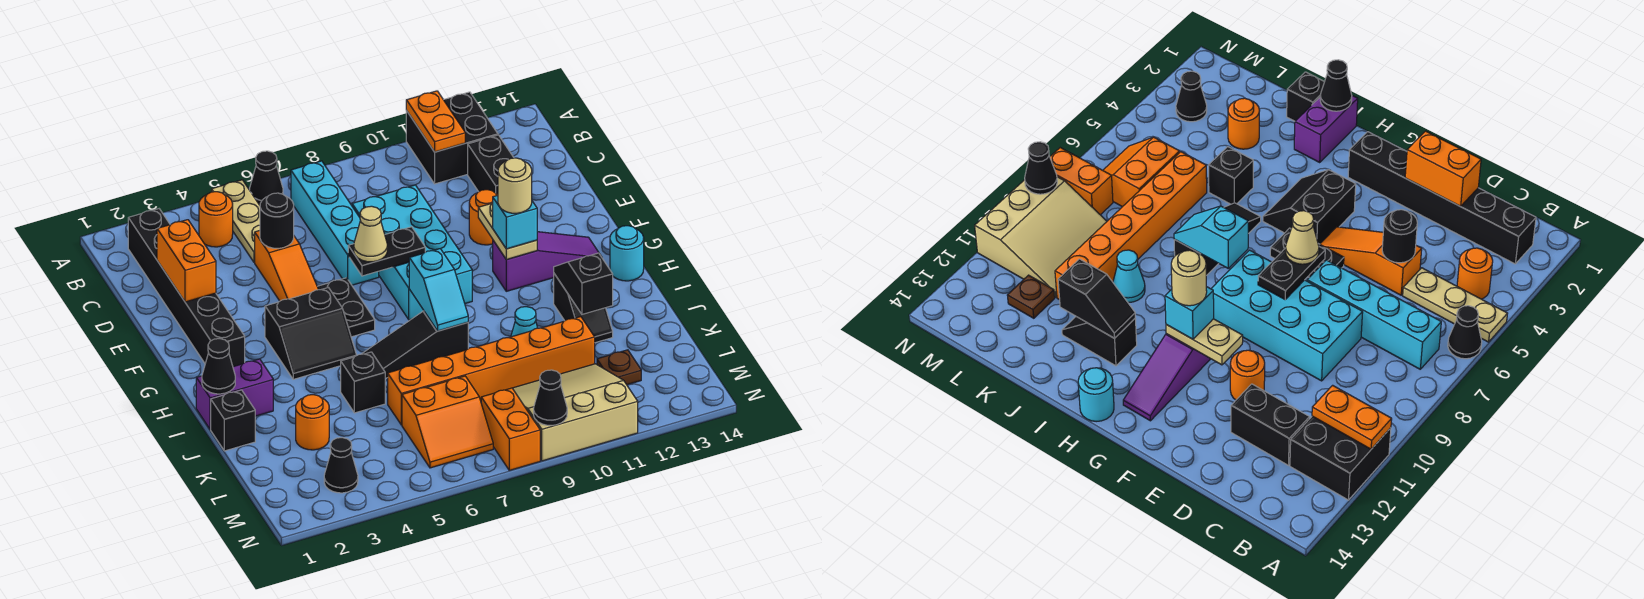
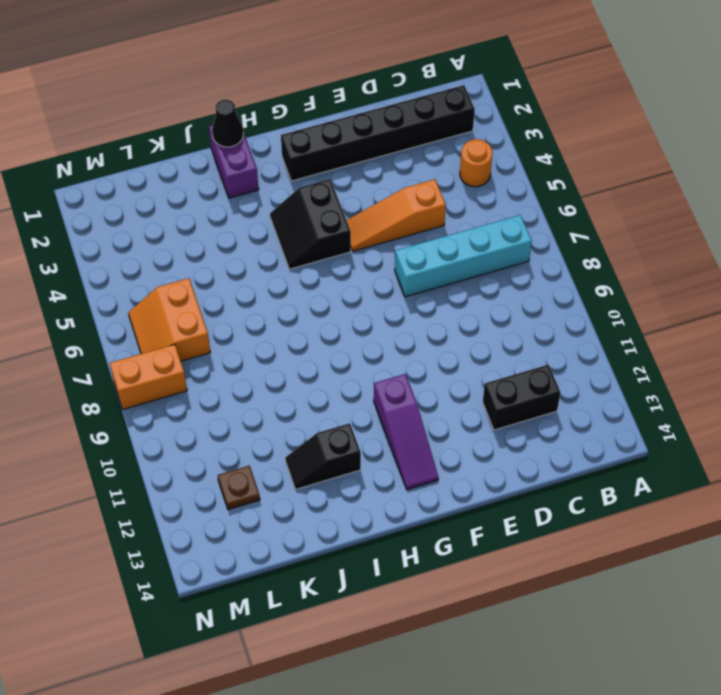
none -> tan 1x3 plate [212,180,260,262]
none -> black 1x1 cone [250,151,283,205]
none -> black 2x2 brick [406,92,498,184]
none -> cyan 2x4 brick [352,185,472,320]

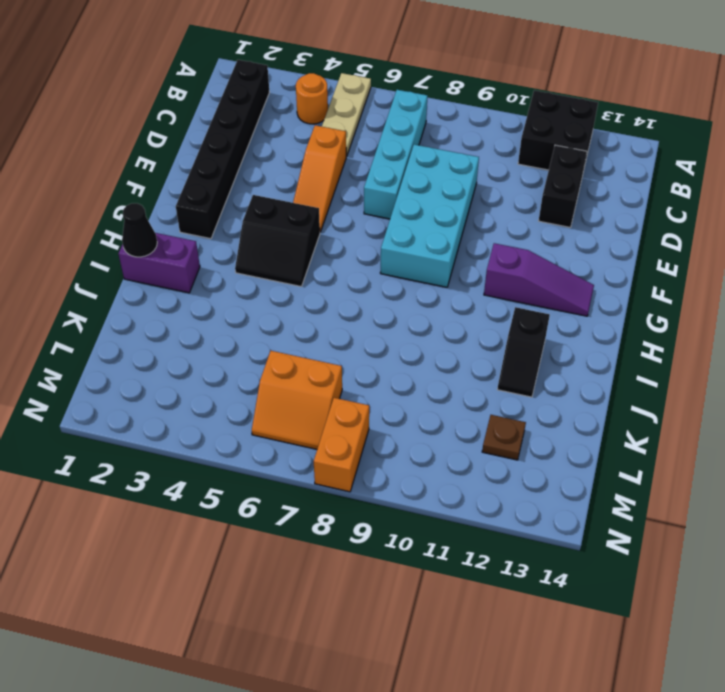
none -> black 1x1 cone [250,151,283,205]
none -> orange 1x1 round brick [469,190,498,245]
none -> black 1x2 plate [317,278,375,337]
none -> cyan 1x1 round brick [610,226,644,281]

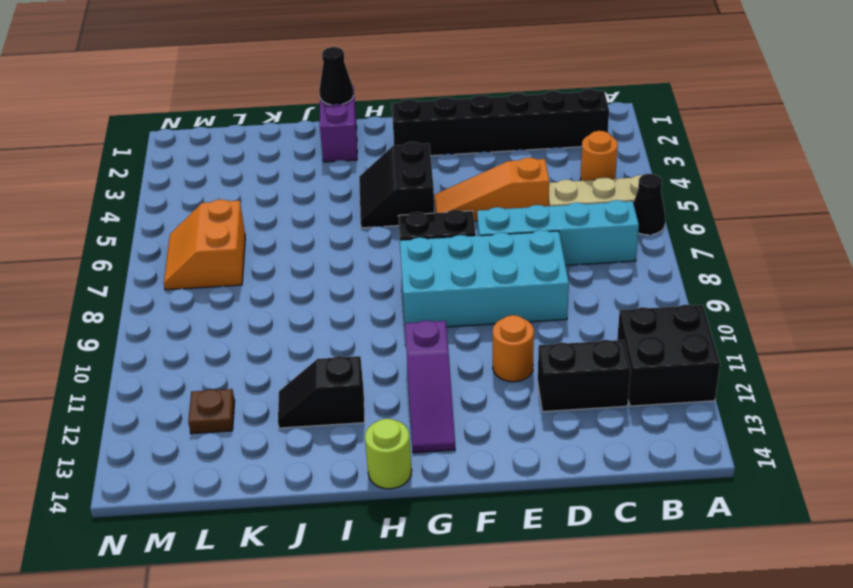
lime 1x1 round brick [365,419,412,489] -> cyan 1x1 round brick [610,226,644,281]
none -> black 1x3 slope [362,311,468,378]
none -> black 1x1 brick [211,390,255,451]
none -> black 1x1 brick [341,352,385,413]
none -> cyan 1x1 cone [511,307,538,337]

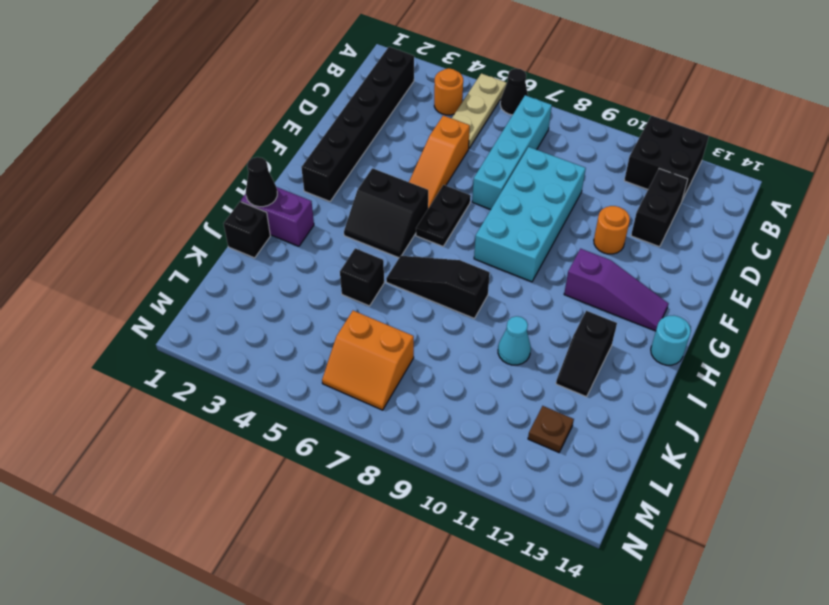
none -> orange 1x1 round brick [296,395,329,450]
none -> orange 1x6 brick [388,317,595,425]
none -> tan 3x3 slope [513,364,638,461]
none -> black 1x1 cone [324,438,358,493]

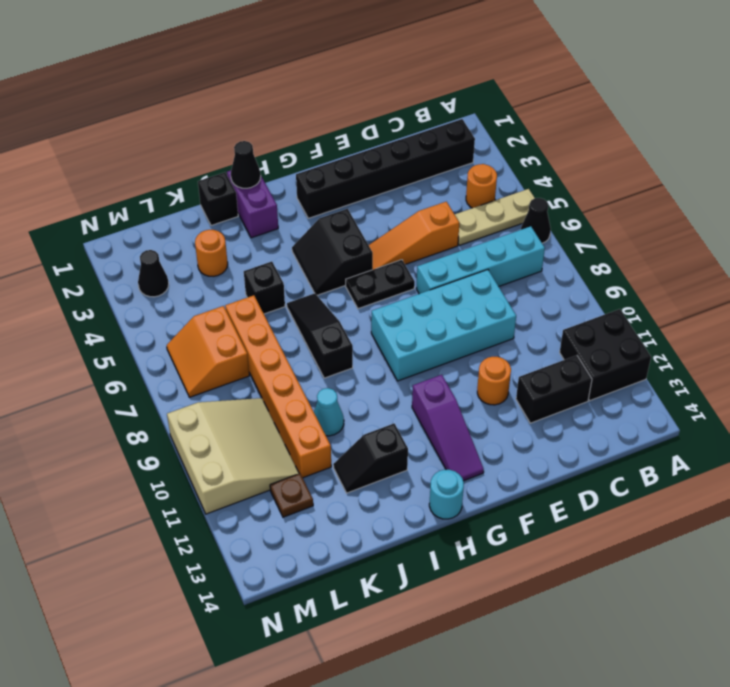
none -> orange 1x2 brick [481,388,540,470]
none -> orange 1x2 plate [406,91,465,152]
none -> orange 1x2 brick [157,220,216,302]
none -> black 1x1 round brick [260,193,294,248]

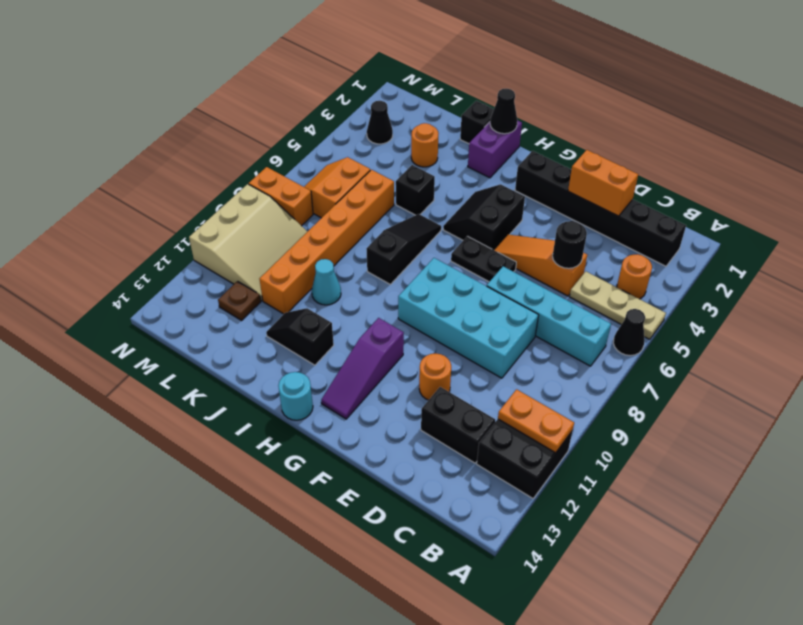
none -> black 1x2 plate [348,227,425,276]
none -> tan 1x2 plate [478,203,537,260]
none -> cyan 1x2 slope [409,249,468,331]
none -> black 1x2 slope [554,253,613,314]

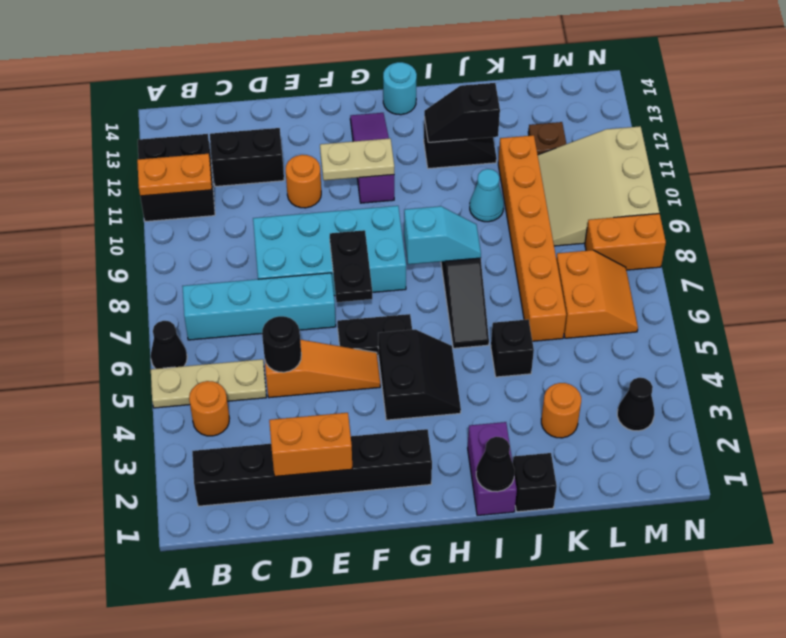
none -> black 1x1 cone [534,370,567,425]
none -> tan 1x1 cone [354,206,387,262]
none -> cyan 1x1 brick [493,195,537,249]
none -> tan 1x1 round brick [498,158,532,213]

